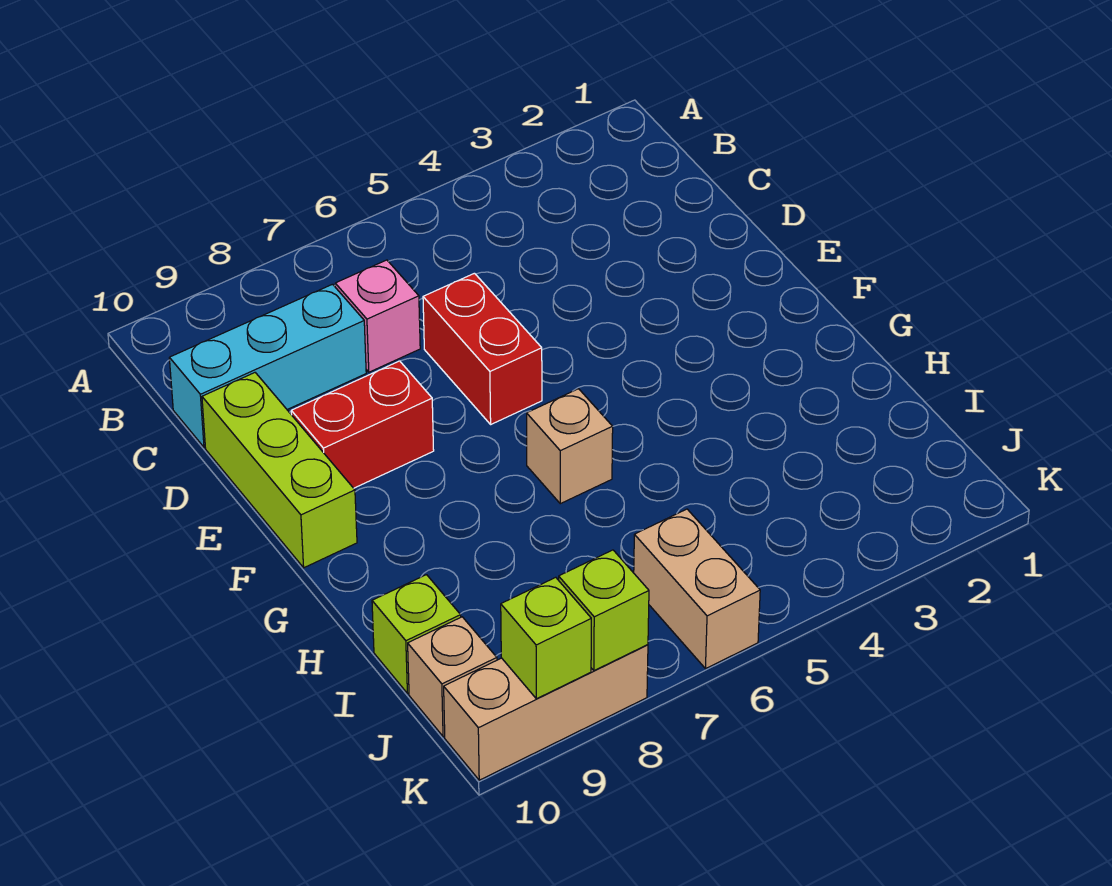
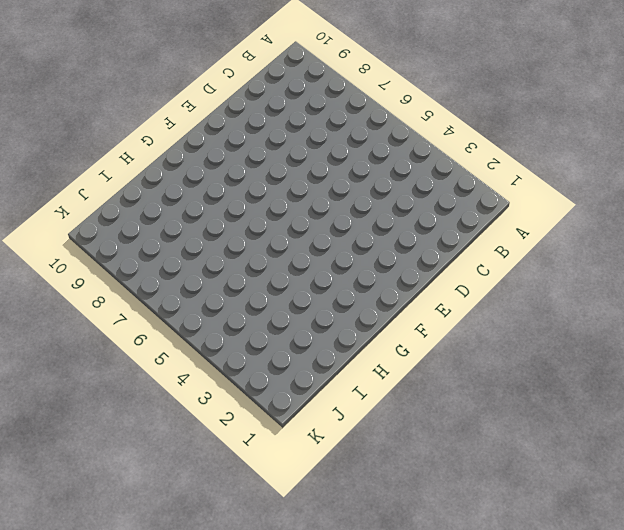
none -> pink 1x1 brick [335,260,420,372]
none -> cyan 1x3 brick [169,284,366,447]
none -> red 1x2 brick [423,273,542,424]

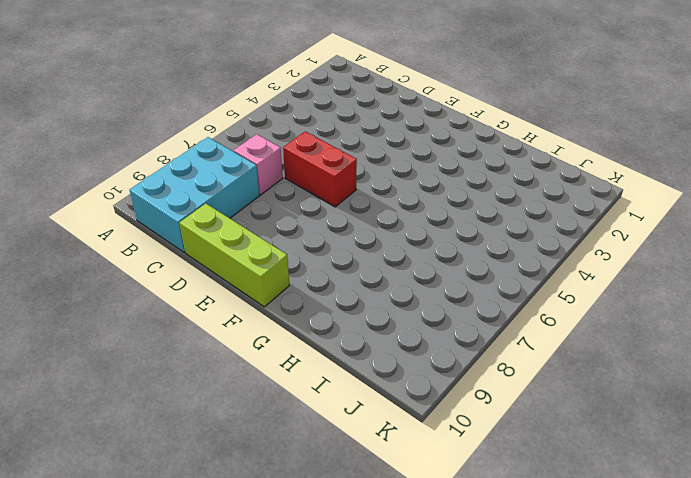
cyan 2x3 brick [130,137,259,252] -> cyan 1x3 brick [169,284,366,447]
none -> red 1x2 brick [291,361,434,488]
none -> tan 1x1 brick [527,389,613,504]
none -> lime 1x1 brick [372,575,461,693]

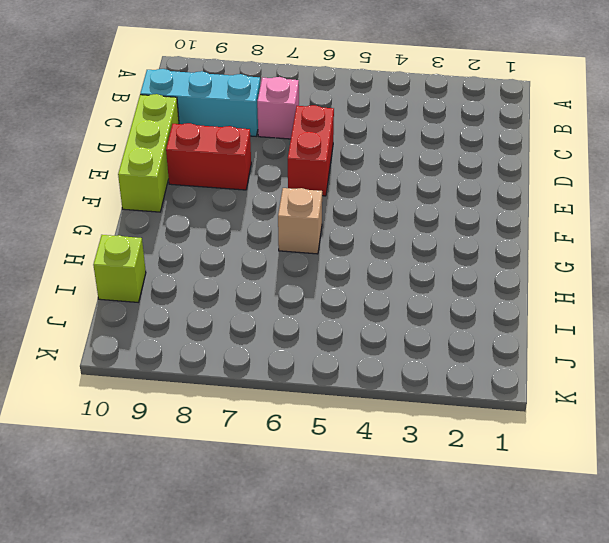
none -> tan 1x2 brick [634,509,760,669]
none -> tan 1x1 brick [408,617,497,737]
none -> tan 1x3 brick [444,645,648,780]

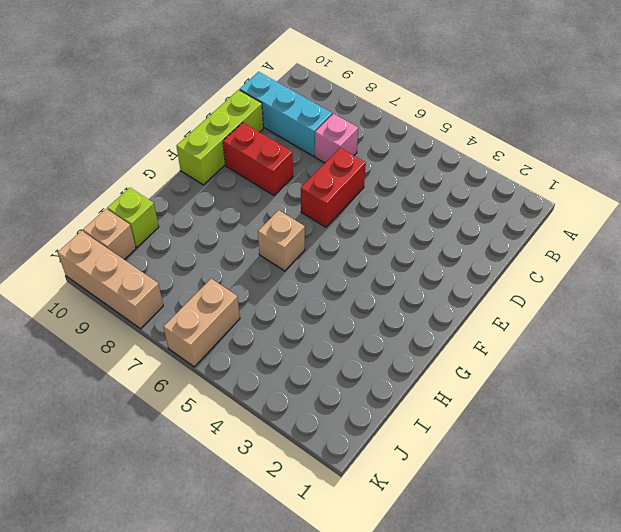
none -> lime 1x1 brick [559,550,649,671]
none -> lime 1x1 brick [501,577,591,699]

